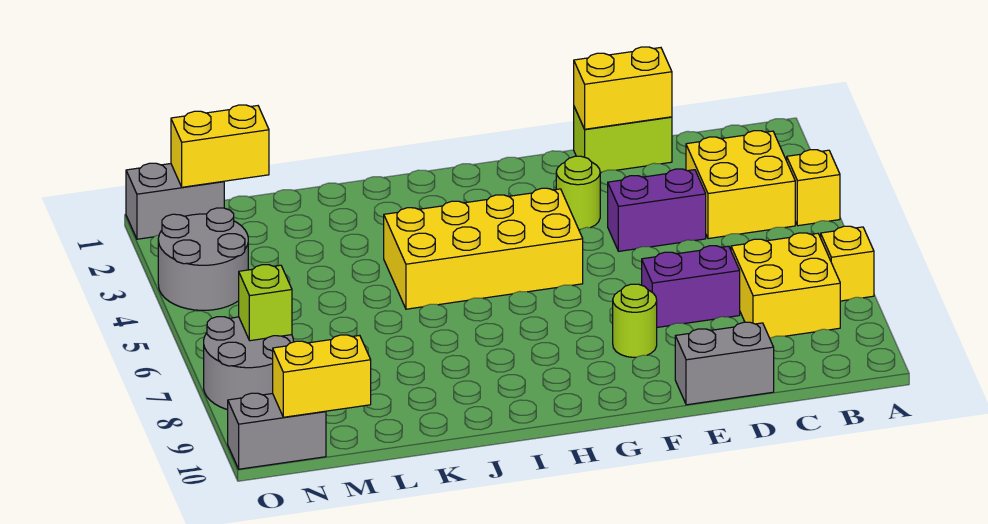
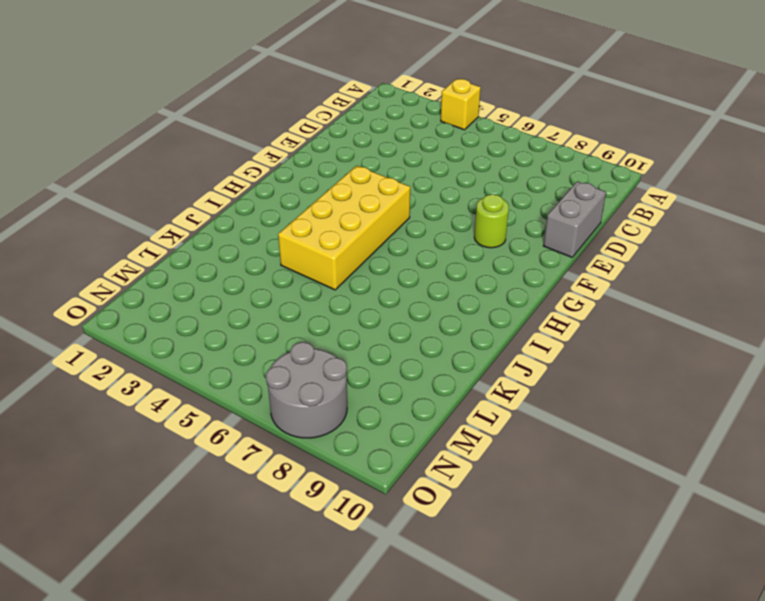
none -> yellow 1x1 brick [821,226,874,301]
none -> yellow 2x2 brick [686,131,795,239]
none -> yellow 2x2 brick [731,233,840,338]

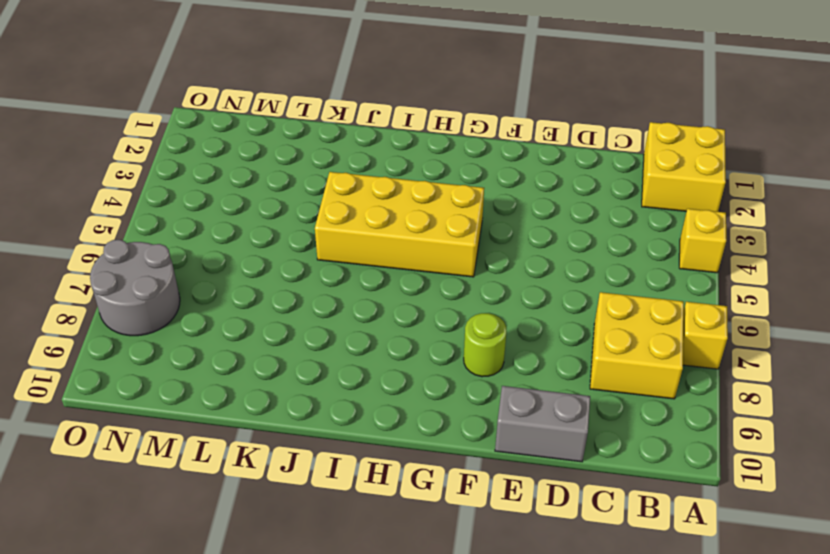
yellow 2x2 brick [642,122,726,212] -> yellow 2x2 brick moved to [686,131,795,239]
none -> lime 1x2 brick [574,107,672,173]
none -> purple 1x2 brick [608,169,706,251]
none -> purple 1x2 brick [642,246,740,327]

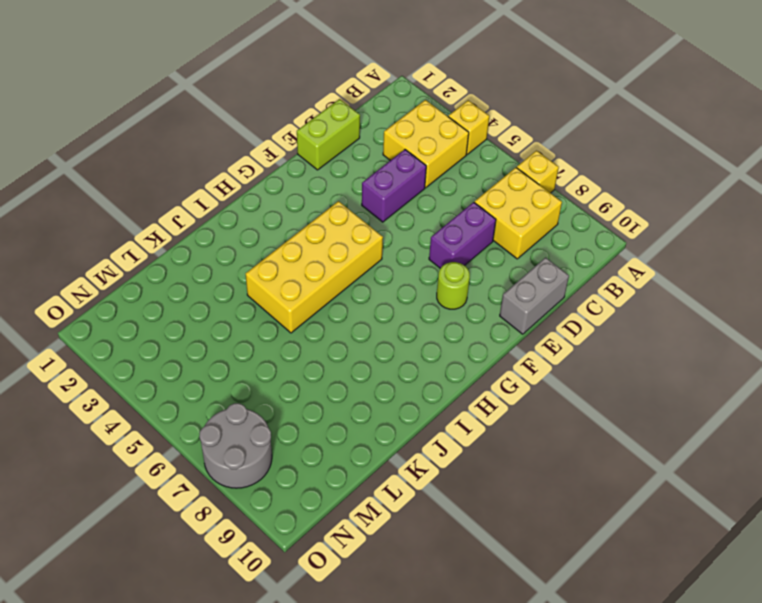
none -> lime 1x1 round brick [556,156,600,230]
none -> grey 1x2 brick [126,163,224,239]
none -> grey 2x2 round brick [158,208,248,310]

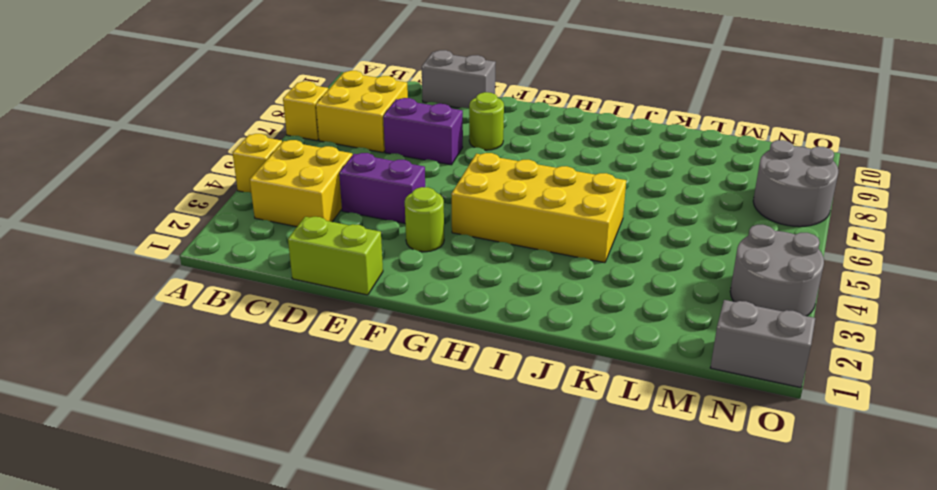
none -> grey 1x2 brick [228,393,326,469]
none -> yellow 1x2 brick [574,47,672,129]
none -> yellow 1x2 brick [171,105,269,187]

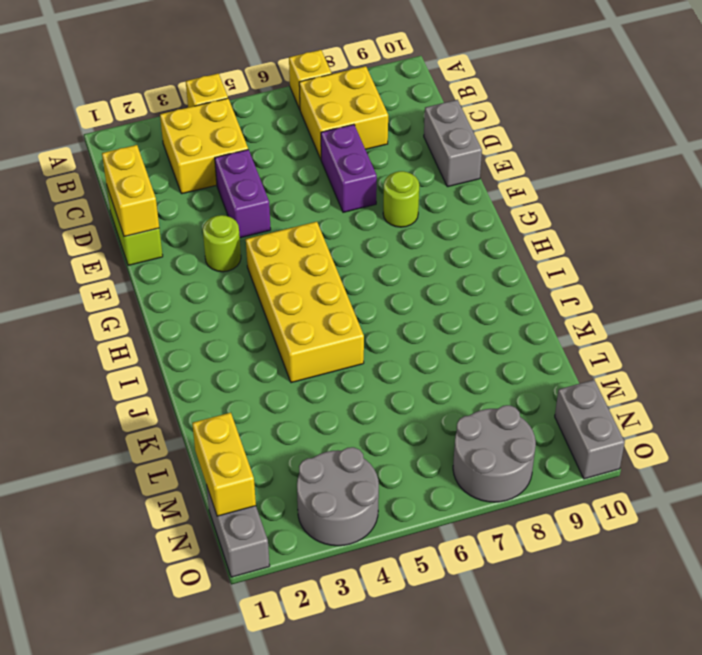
none -> yellow 1x2 brick [273,335,371,417]
none -> lime 1x1 brick [239,265,292,341]

